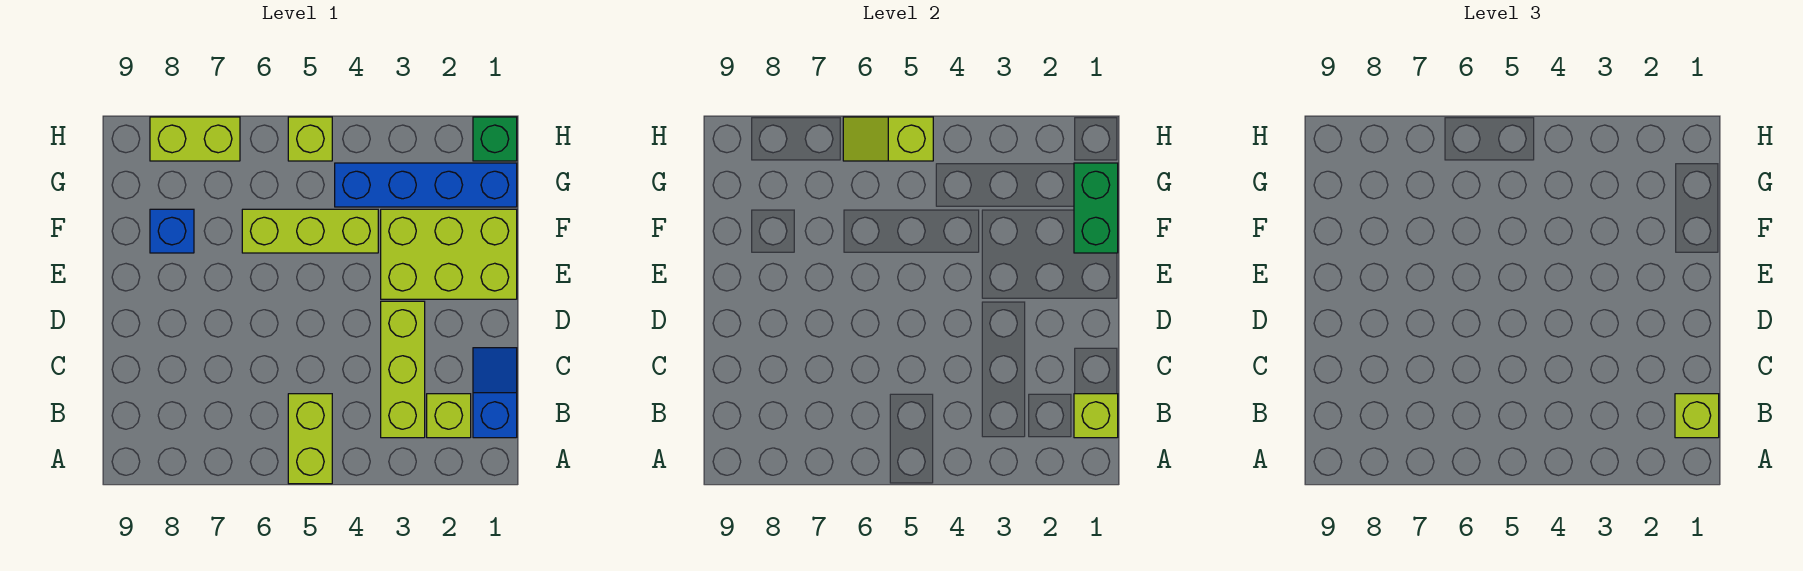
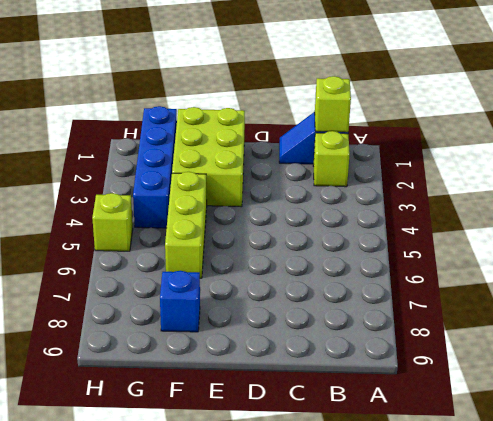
none -> lime 1x2 brick [288,394,332,484]
none -> lime 1x3 brick [381,301,425,438]
none -> green 1x1 brick [473,117,517,161]

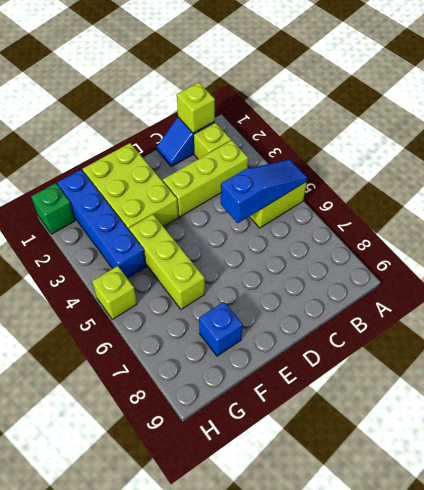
blue 1x3 slope [221,159,307,223] -> none
none -> lime 1x2 brick [150,117,240,161]
none -> green 1x2 brick [1074,163,1118,253]
none -> lime 1x2 slope [843,117,933,161]

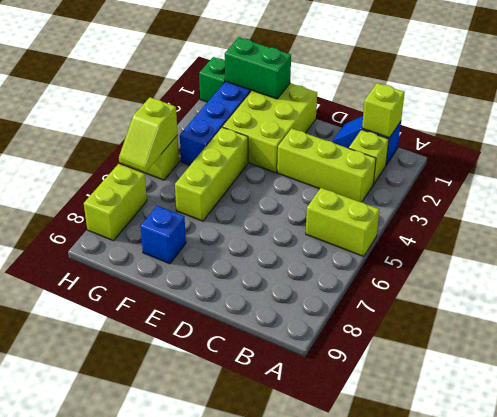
none -> lime 1x1 brick [1675,394,1719,438]

